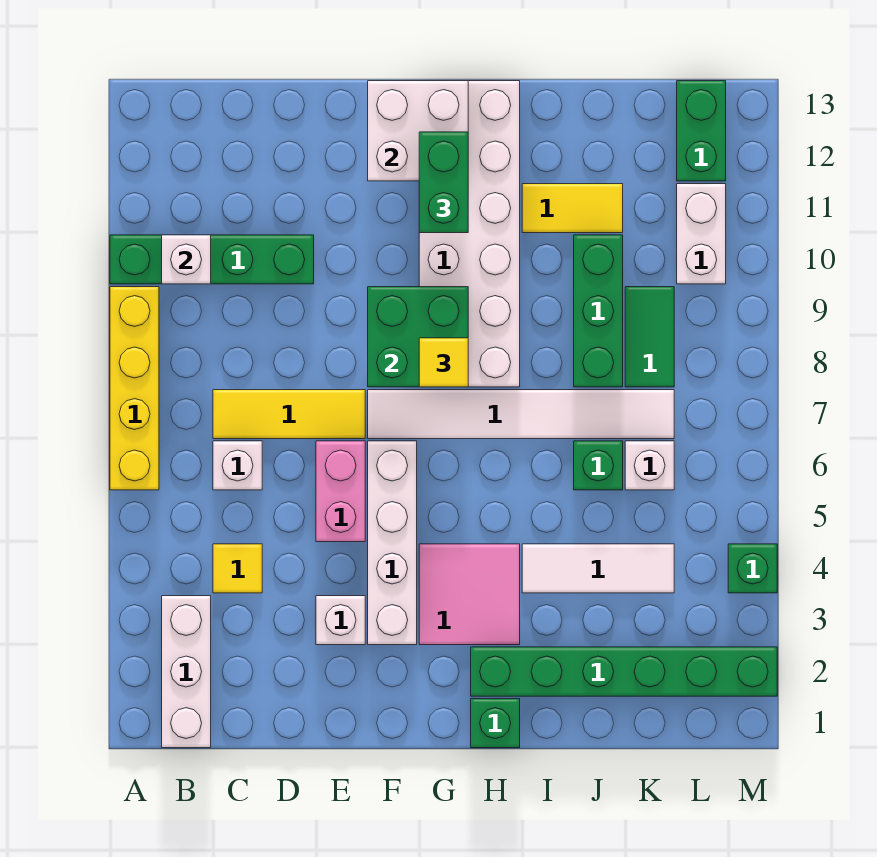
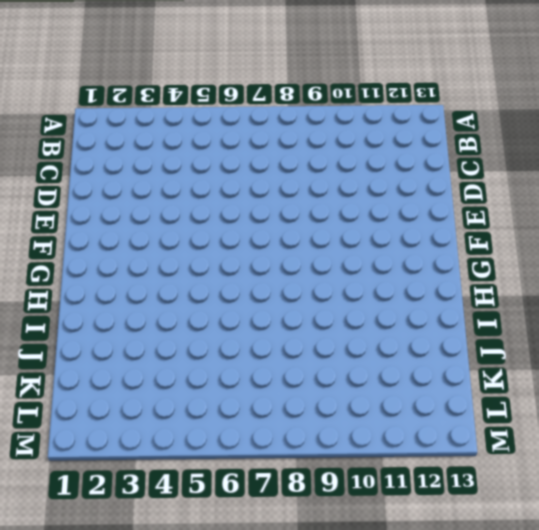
none -> yellow 1x4 brick [110,287,159,490]
none -> green 1x4 brick [110,235,314,284]
none -> white 1x3 brick [162,596,211,748]

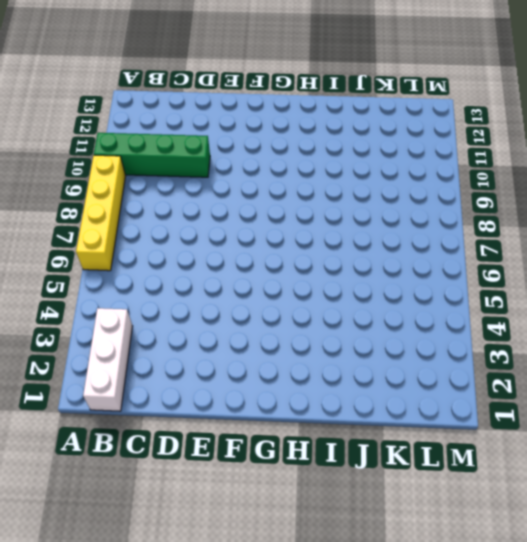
none -> yellow 1x1 tile [213,544,262,593]
none -> white 1x1 brick [213,441,262,490]
none -> yellow 1x3 tile [213,390,365,439]

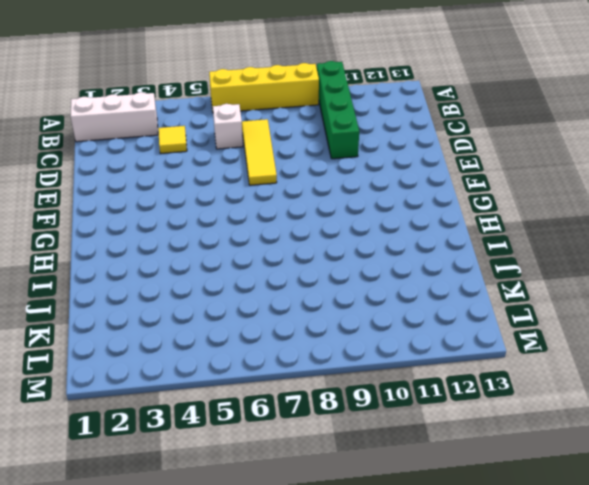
none -> white 1x1 brick [316,596,365,645]
none -> pink 1x2 brick [316,441,365,542]
none -> white 1x4 brick [368,441,417,645]

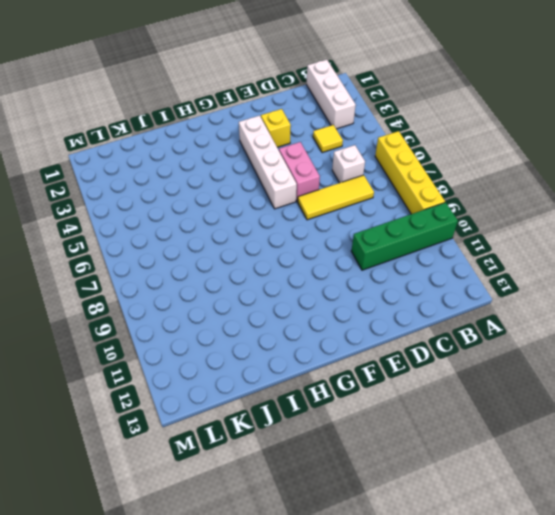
yellow 1x1 brick [261,109,291,147] -> white 1x1 brick [316,596,365,645]
none -> white 1x6 tile [368,390,674,439]
none -> pink 2x2 tile [419,544,520,645]
none -> white 2x6 brick [419,81,520,387]

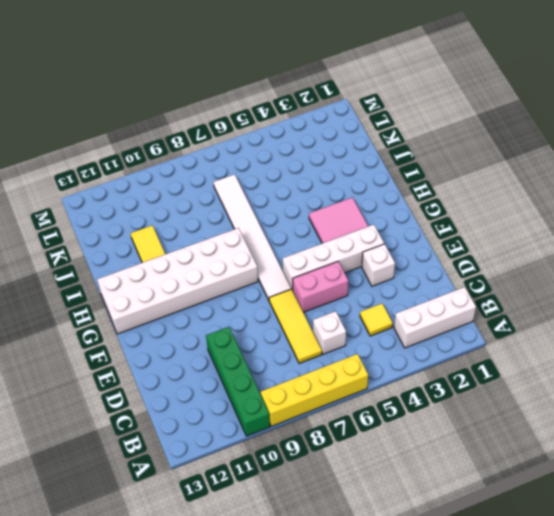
none -> green 1x1 brick [471,699,520,748]
none -> green 1x6 brick [471,647,777,696]
none -> white 1x3 tile [522,544,674,593]

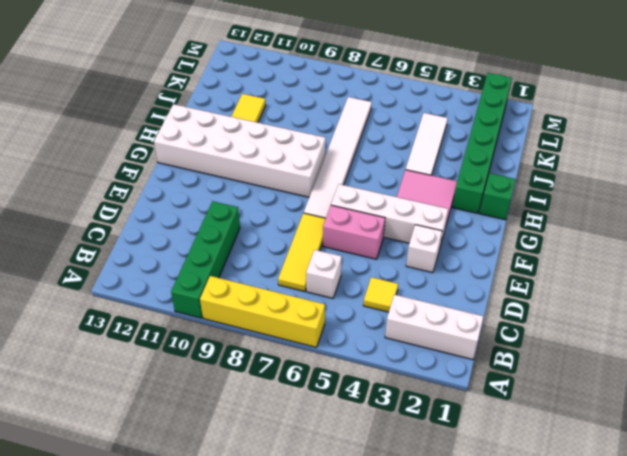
none -> green 1x1 brick [574,441,623,490]
none -> green 1x3 brick [574,235,623,387]
none -> white 1x1 brick [625,441,674,490]

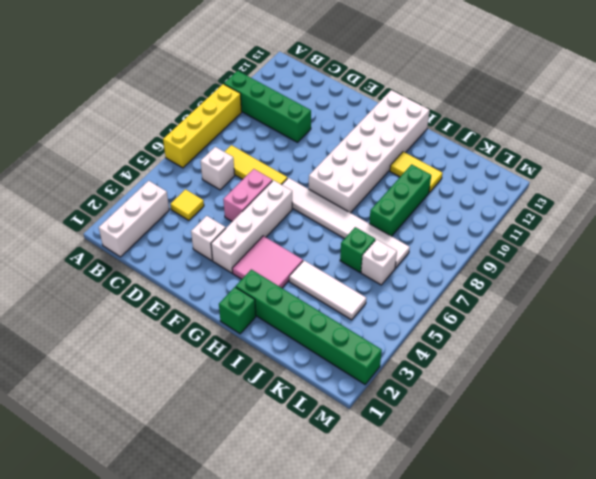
none -> green 1x2 tile [625,287,674,387]
none -> white 1x2 brick [677,184,726,284]
none -> green 1x2 brick [677,81,726,181]

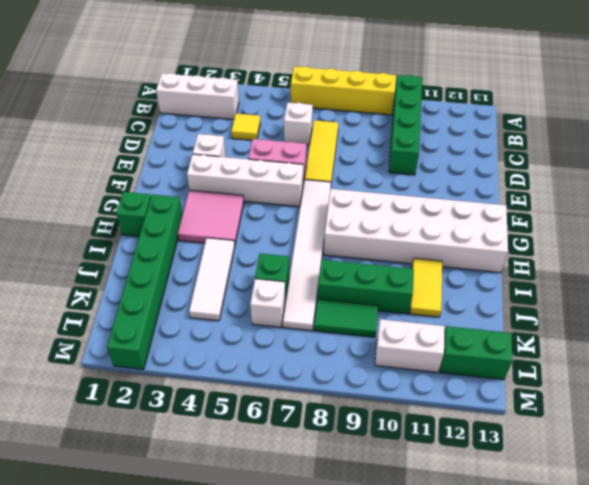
none -> green 1x1 brick [728,544,777,593]
none -> white 1x1 brick [162,235,211,284]
none -> green 2x2 brick [368,287,468,387]

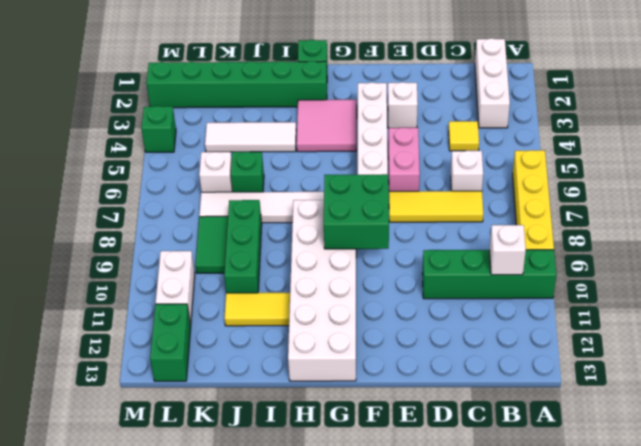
none -> white 2x2 brick [368,81,468,181]
none -> yellow 1x1 tile [419,338,468,387]
none -> green 1x2 brick [419,132,468,233]

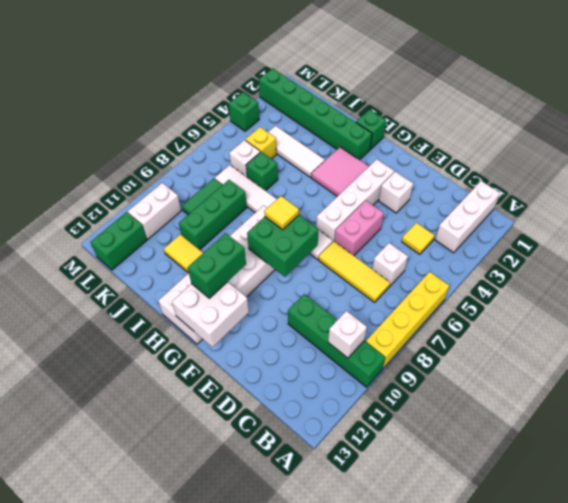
yellow 1x1 brick [245,127,276,159] -> none

